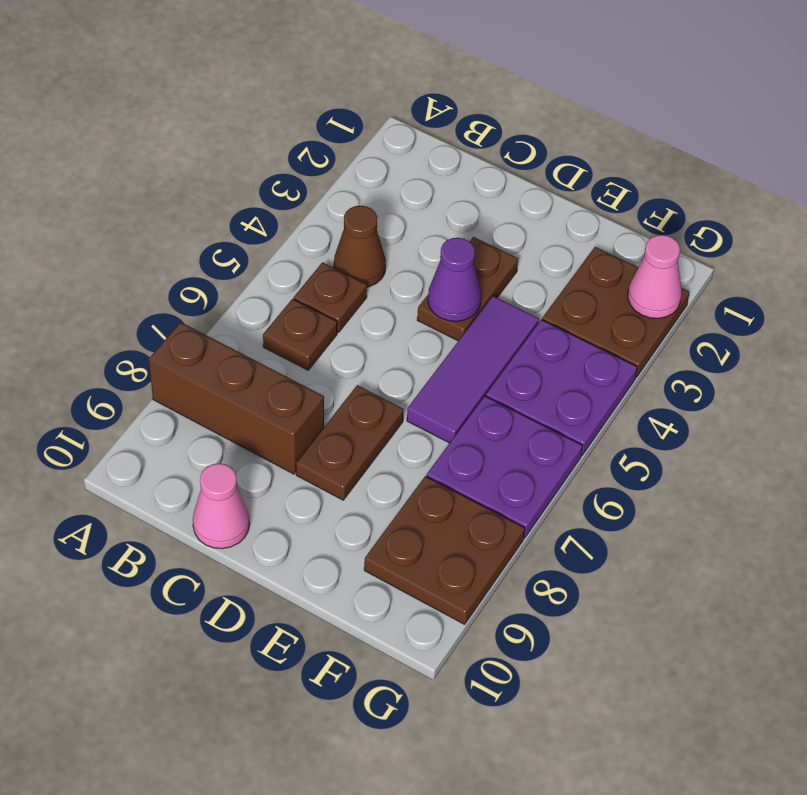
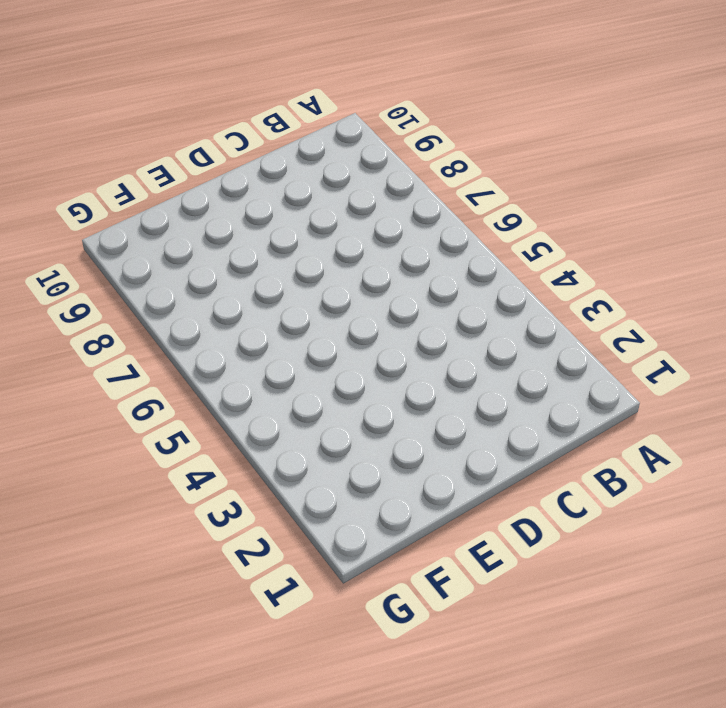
none -> brown 1x3 brick [149,322,324,474]
none -> brown 1x1 cone [334,206,386,287]
none -> brown 1x1 plate [294,262,367,333]

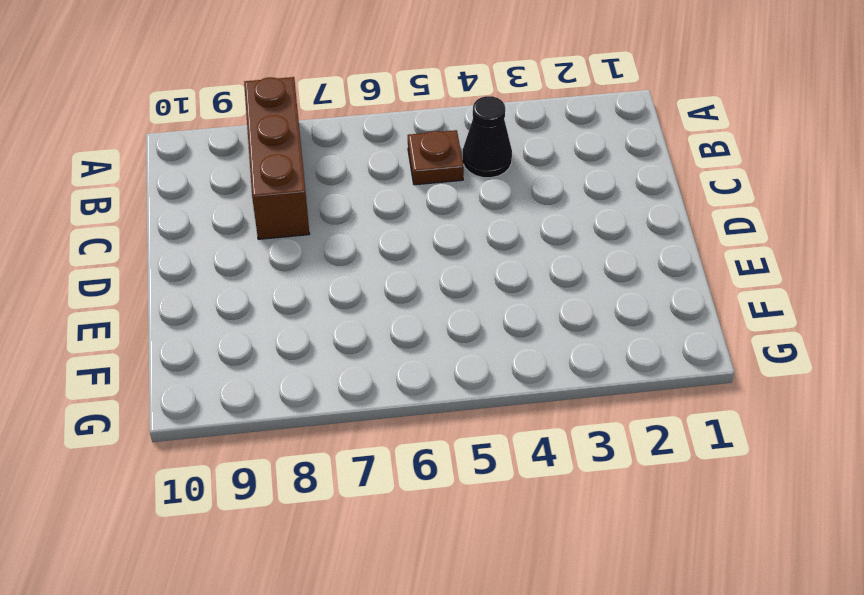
black 1x1 cone [463,96,512,178] -> brown 1x1 cone [334,206,386,287]
none -> brown 1x1 plate [263,299,337,370]
none -> pink 1x1 cone [193,464,250,549]
none -> brown 1x2 plate [417,237,518,341]

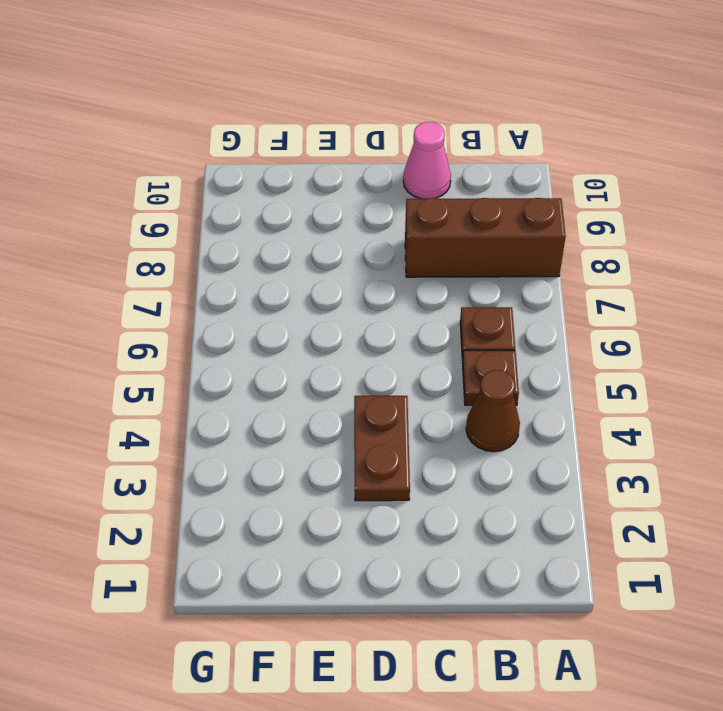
none -> brown 1x2 plate [296,385,404,500]
none -> purple 1x3 tile [407,296,539,443]
none -> brown 2x2 plate [542,247,689,378]

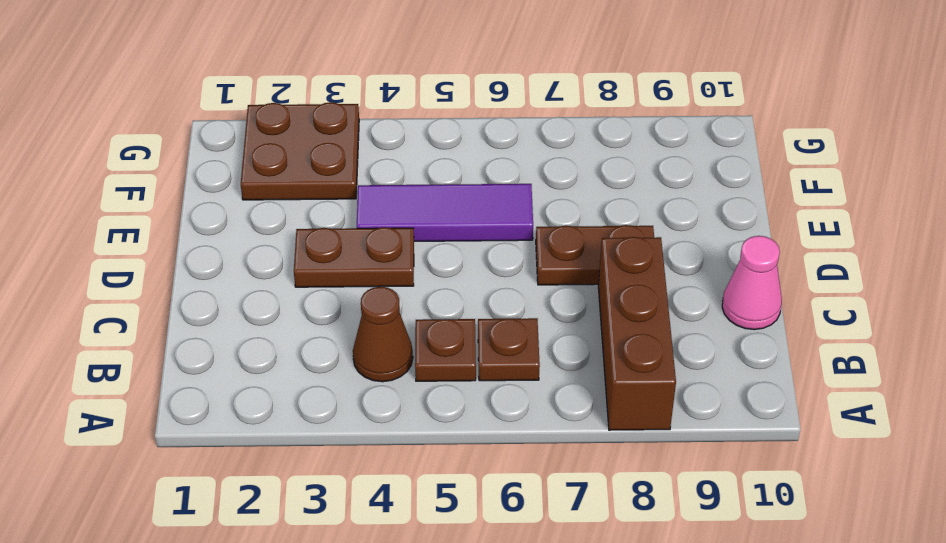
none -> purple 2x2 plate [486,320,637,456]
none -> purple 2x2 plate [427,396,583,538]
none -> brown 2x2 plate [364,476,525,624]

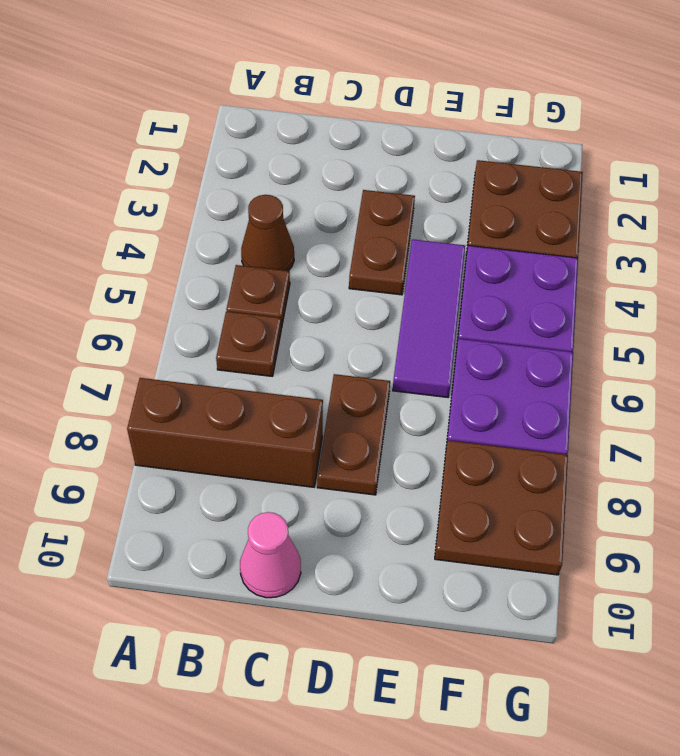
none -> purple 1x1 cone [428,238,481,321]
none -> pink 1x1 cone [628,235,682,318]

